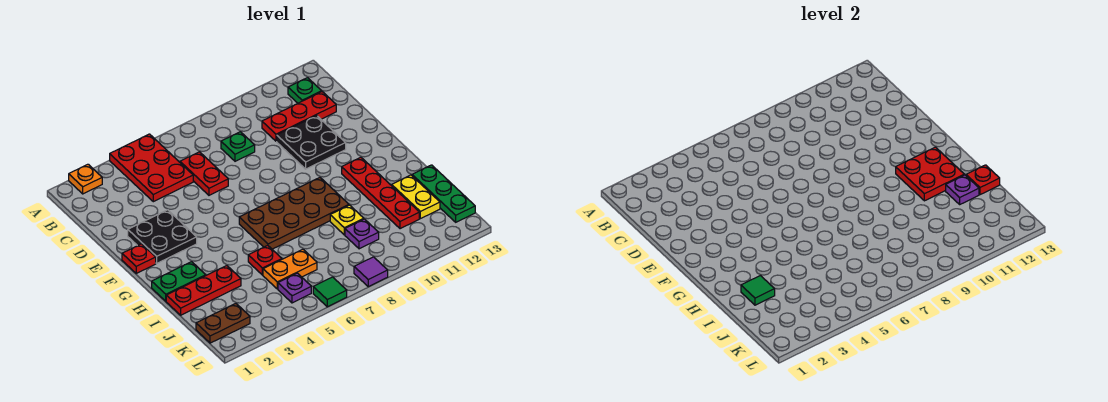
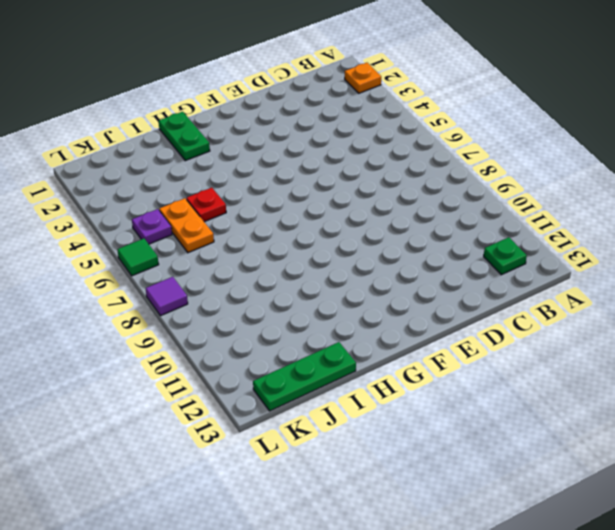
none -> red 2x3 plate [110,134,193,202]
none -> red 1x2 plate [180,152,228,195]
none -> green 1x1 plate [221,132,255,161]

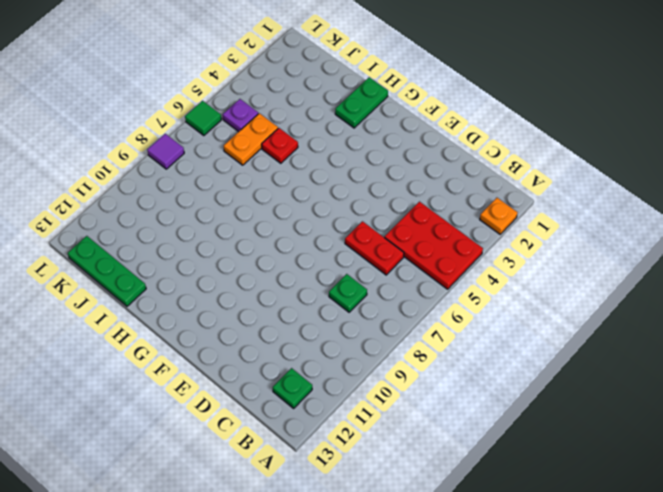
none -> red 1x3 plate [262,92,336,141]
none -> black 2x2 plate [277,116,346,169]
none -> black 2x2 plate [128,210,197,263]

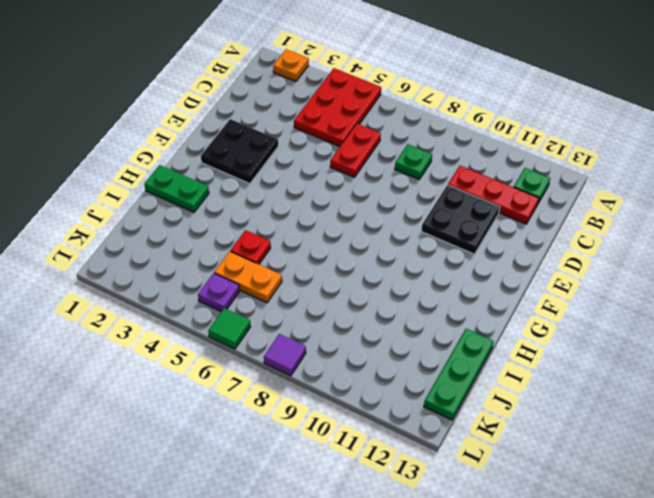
none -> red 1x1 plate [122,244,156,273]
none -> brown 2x4 plate [239,178,349,249]
none -> red 1x4 plate [342,157,419,229]

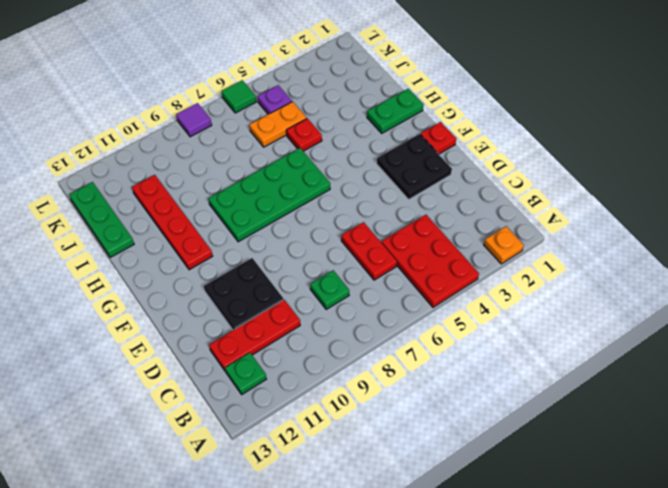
green 2x4 plate [208,148,330,242] -> brown 2x4 plate [239,178,349,249]
none -> red 1x3 plate [166,266,241,315]
none -> yellow 1x1 plate [330,205,364,235]
none -> yellow 1x2 plate [392,175,440,219]

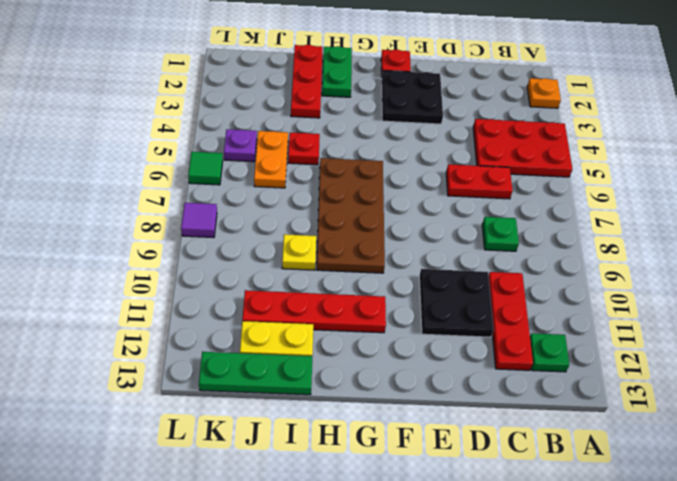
none -> purple 1x1 plate [345,219,379,249]
none -> brown 1x2 plate [196,304,250,343]
none -> red 2x2 plate [896,147,964,201]

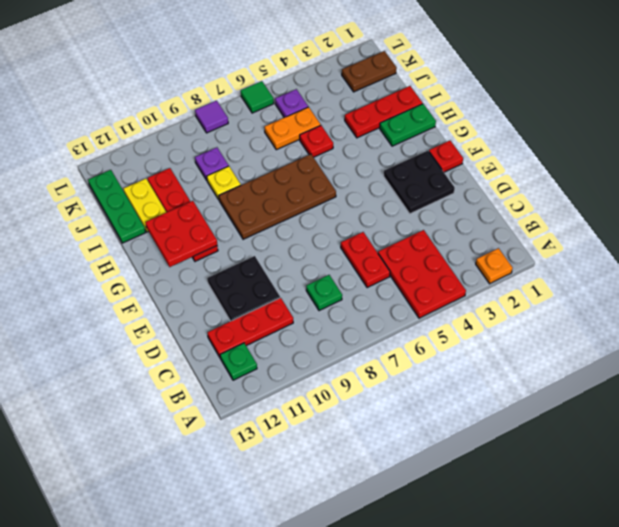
none -> green 1x1 tile [741,276,775,305]
none -> purple 1x1 plate [946,175,979,204]
none -> red 1x1 plate [966,165,1000,195]

